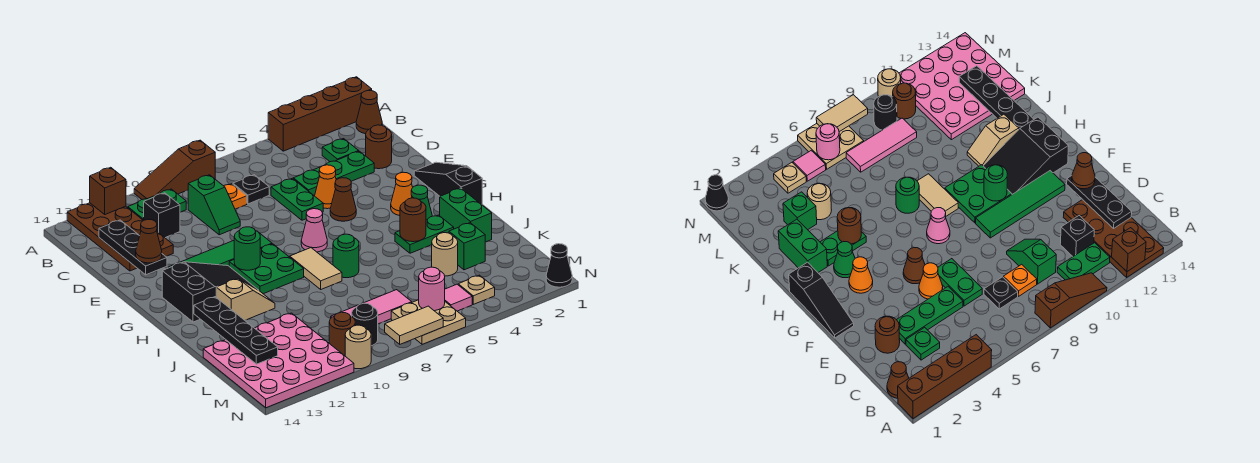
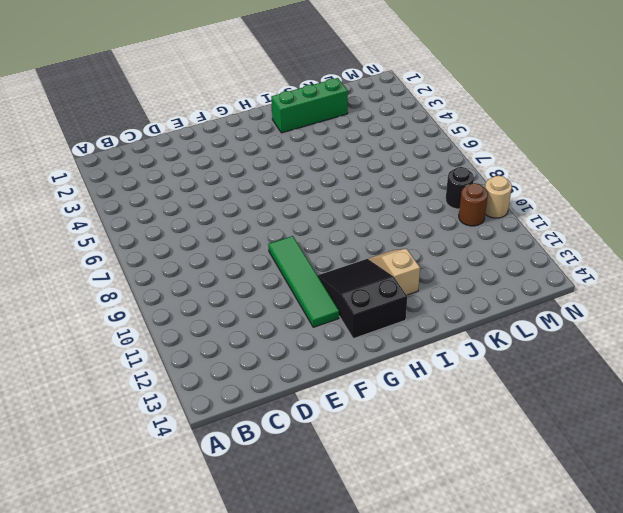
green 1x3 brick [271,78,348,133] -> green 1x2 brick [440,188,492,242]
none -> brown 1x4 brick [268,77,372,151]
none -> brown 1x3 slope [134,140,215,200]
none -> brown 2x4 plate [67,203,173,271]
none -> brown 1x1 cone [356,90,382,134]

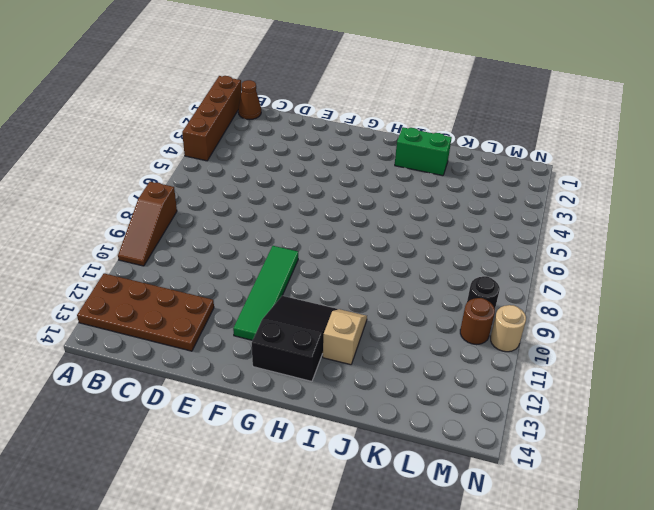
none -> green 1x2 plate [128,189,186,221]
none -> green 1x1 plate [322,139,358,162]
none -> black 1x1 plate [233,175,269,204]
none -> orange 1x1 plate [224,184,247,209]

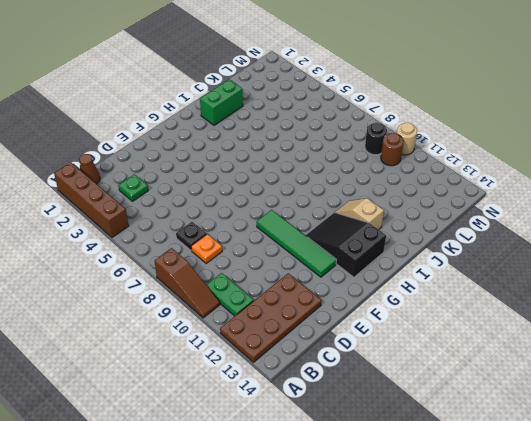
none -> green 1x2 slope [188,175,240,235]
none -> black 1x1 brick [144,193,180,238]
none -> brown 1x1 round brick [366,125,392,169]
none -> green 1x3 plate [293,151,374,196]

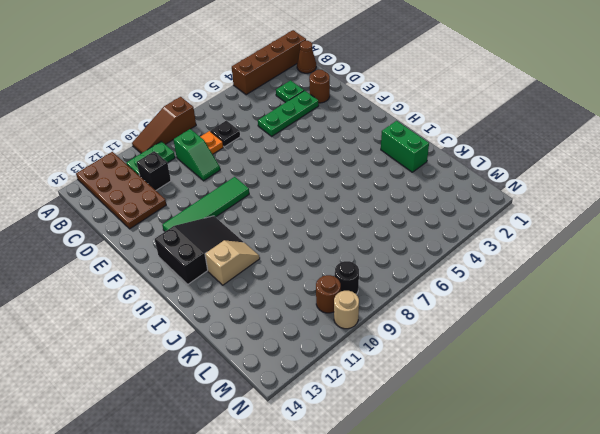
none -> green 1x2 plate [271,178,323,220]
none -> orange 1x1 cone [315,165,336,209]
none -> black 1x3 slope [414,162,482,205]
none -> brown 1x1 cone [330,178,356,221]

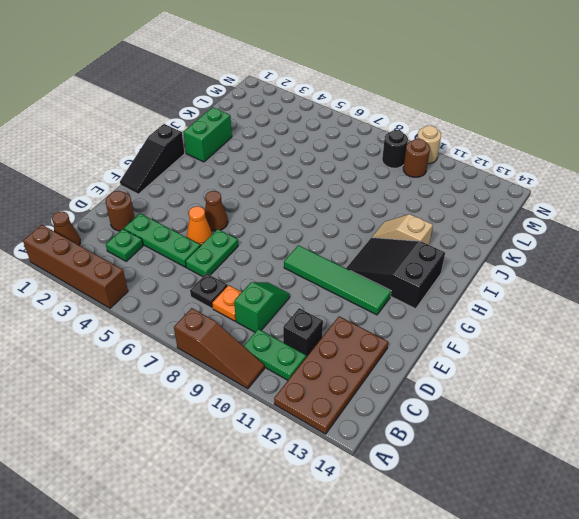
none -> orange 1x1 cone [391,172,413,216]
none -> pink 1x1 cone [301,209,327,252]
none -> green 2x2 plate [229,244,304,294]
none -> green 1x1 cone [411,185,432,220]

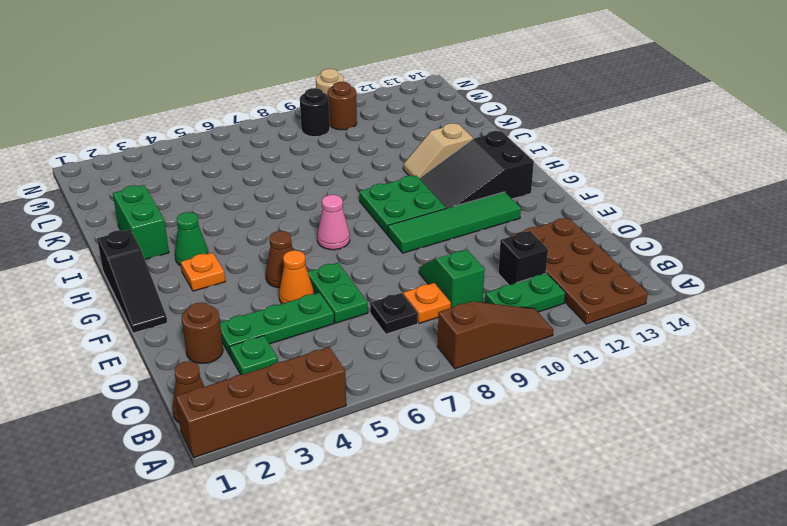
orange 1x1 plate [181,253,225,291] -> orange 1x1 cone [391,172,413,216]
none -> tan 1x2 tile [290,248,342,289]
none -> green 1x2 plate [395,215,454,253]
none -> green 1x1 round brick [333,234,359,278]
none -> green 1x1 brick [449,223,485,270]

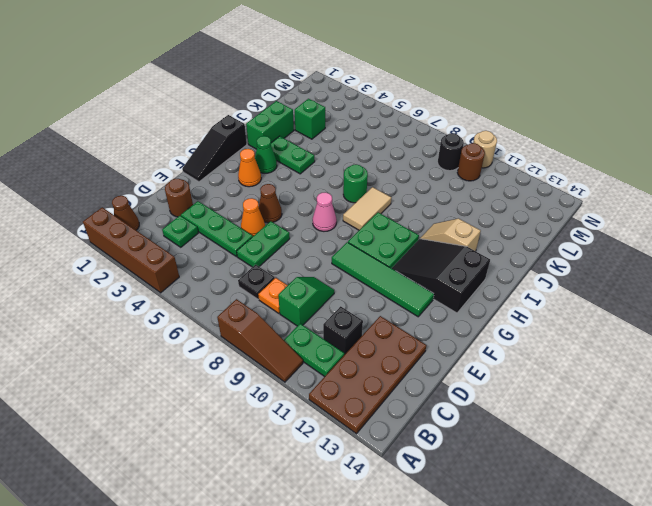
none -> tan 1x1 round brick [432,233,458,276]
none -> pink 4x4 plate [203,313,354,408]
none -> pink 1x3 tile [331,290,412,324]
none -> tan 1x1 plate [458,275,495,304]

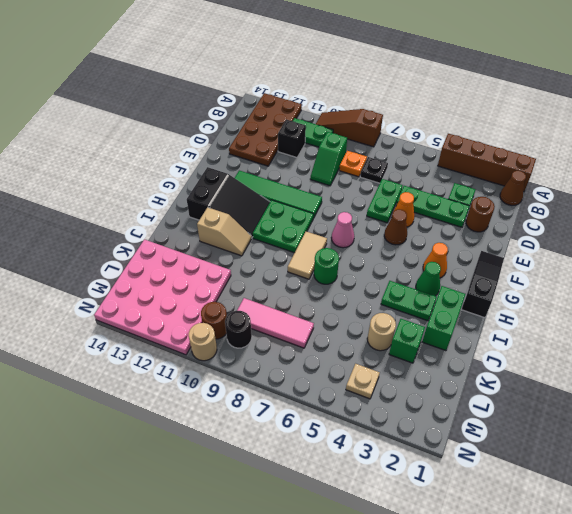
none -> pink 1x1 tile [445,284,472,311]
none -> tan 2x2 plate [391,300,466,344]
none -> black 1x1 cone [546,244,572,287]
none -> brown 1x1 brick [90,167,126,214]

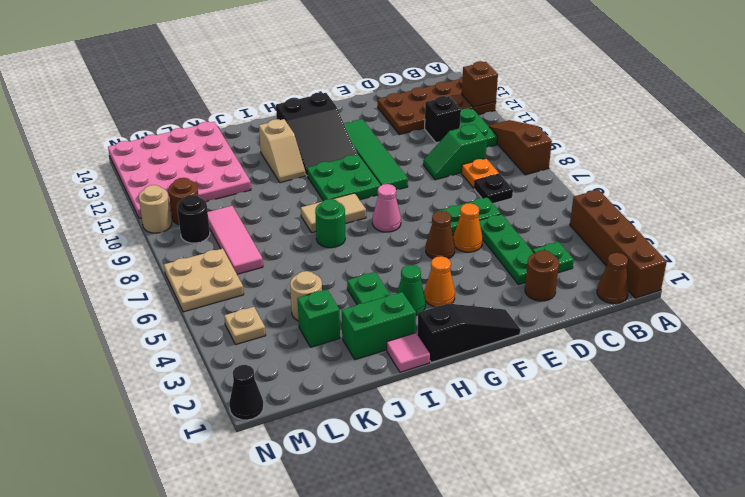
pink 1x1 tile [387,333,430,372] -> pink 1x1 tile moved to [445,284,472,311]
none -> black 1x3 plate [99,220,167,275]
none -> green 1x1 round brick [234,227,260,270]
none -> brown 1x1 round brick [400,198,426,242]
none -> black 1x4 plate [194,297,278,364]

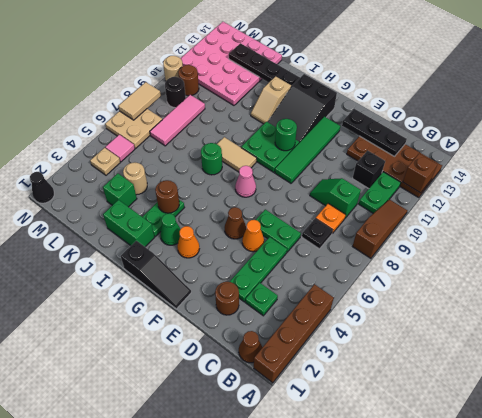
none -> pink 1x1 round brick [419,267,445,311]
none -> brown 1x1 cone [136,219,162,263]

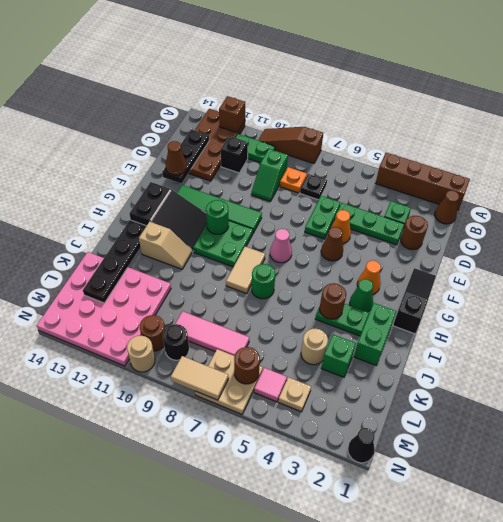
brown 1x1 round brick [234,347,260,384] -> pink 1x1 round brick [419,267,445,311]

